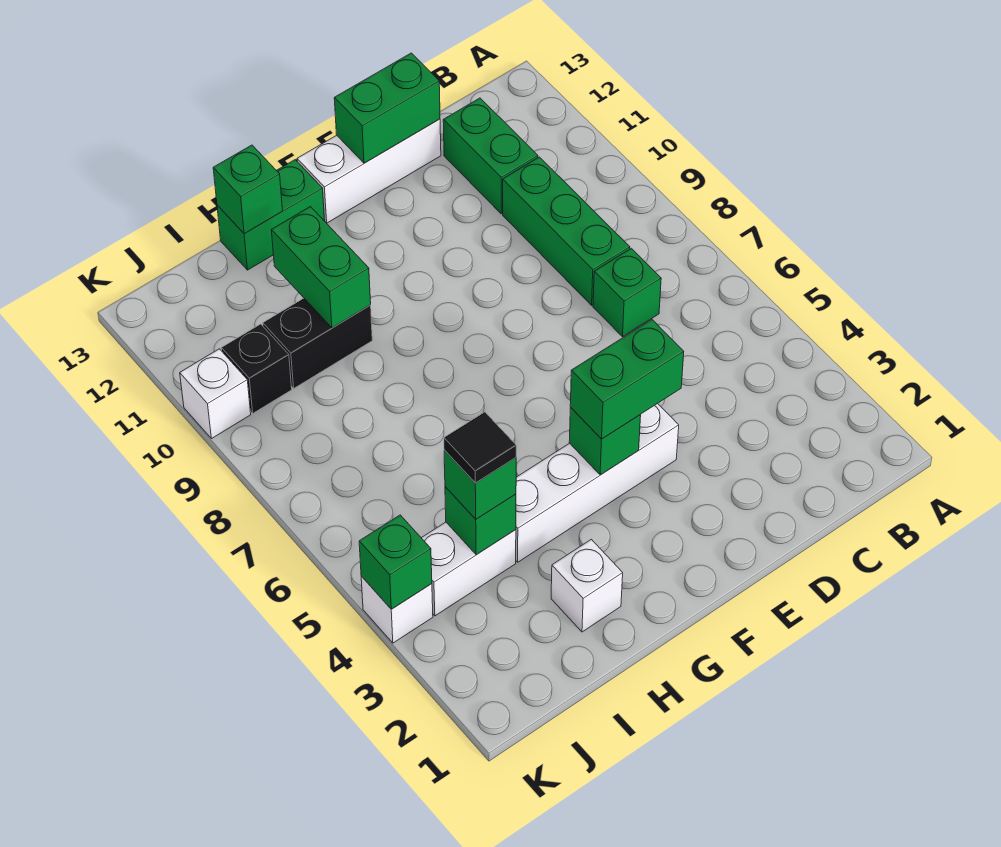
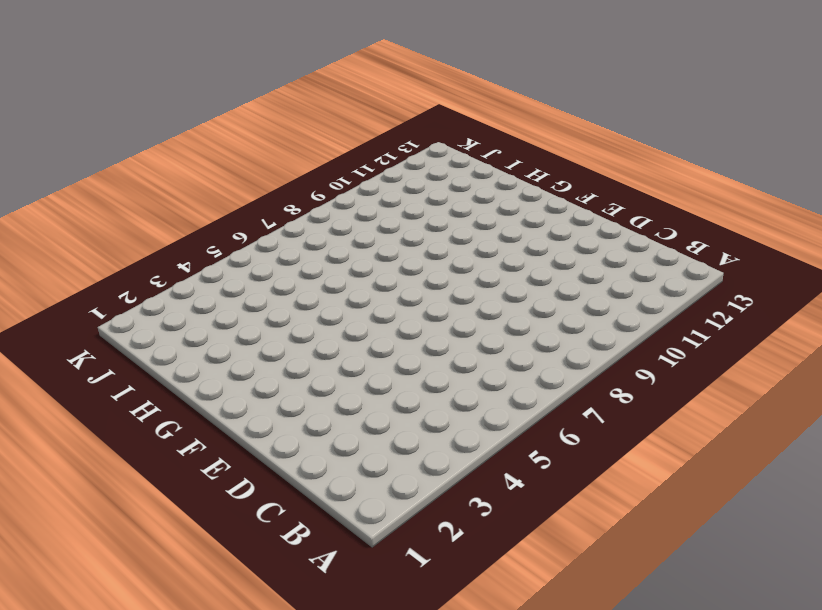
none -> green 1x1 brick [593,248,661,337]
none -> green 1x3 brick [503,157,630,305]
none -> green 1x2 brick [443,98,538,214]

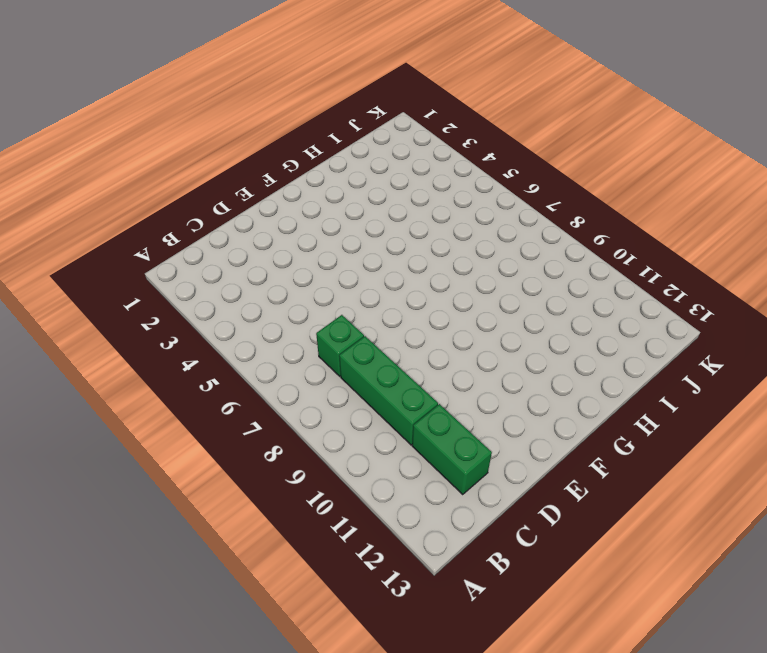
none -> white 1x3 brick [297,119,441,223]
none -> white 1x4 brick [516,403,679,562]
none -> green 1x2 brick [217,160,325,270]

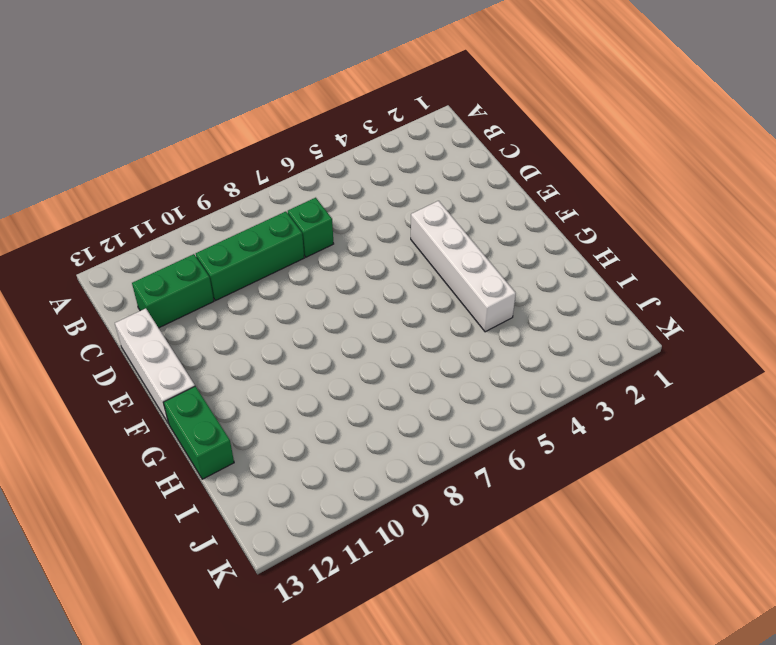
none -> white 1x1 brick [551,539,623,632]
none -> black 1x2 brick [263,298,372,388]
none -> white 1x2 brick [422,522,516,616]

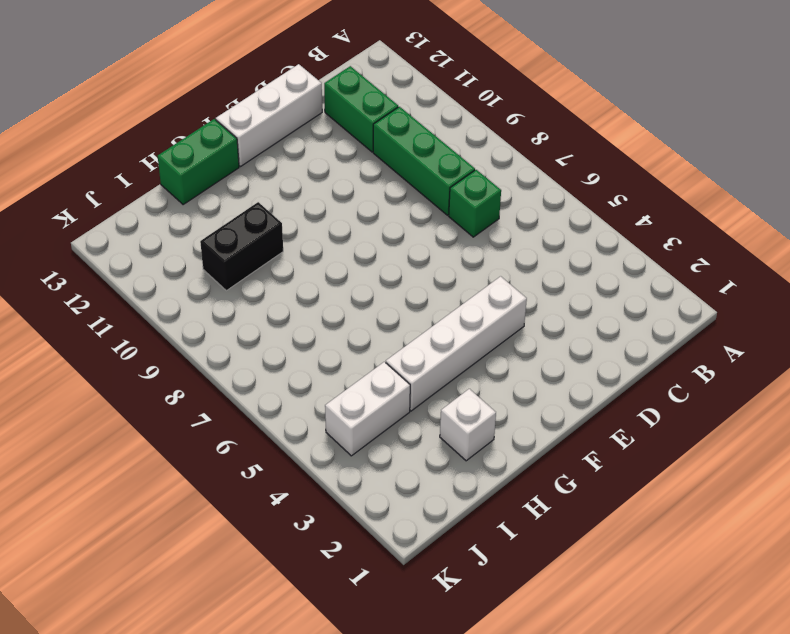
none -> black 1x1 brick [222,324,292,413]
none -> white 1x1 brick [361,576,433,643]
none -> white 1x1 brick [180,349,251,439]

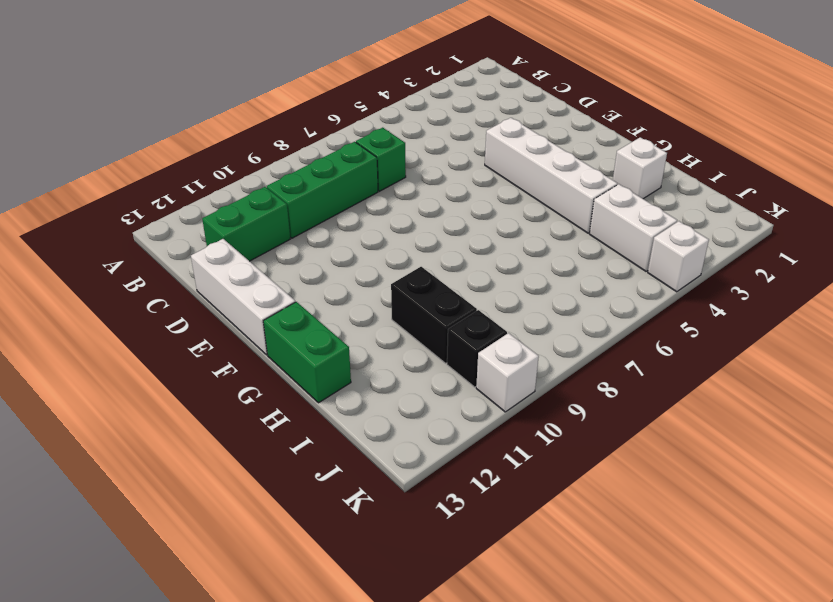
none -> green 1x2 brick [334,53,440,163]
none -> green 1x1 brick [569,408,641,475]
none -> green 1x2 brick [271,207,371,328]

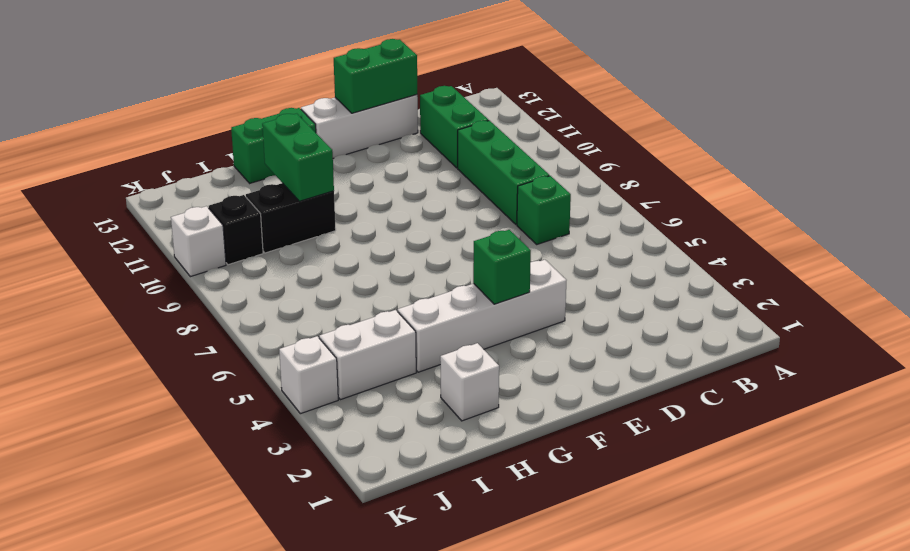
none -> green 1x1 brick [213,145,282,234]
none -> green 1x1 brick [445,487,516,555]
none -> green 1x1 brick [359,515,432,609]

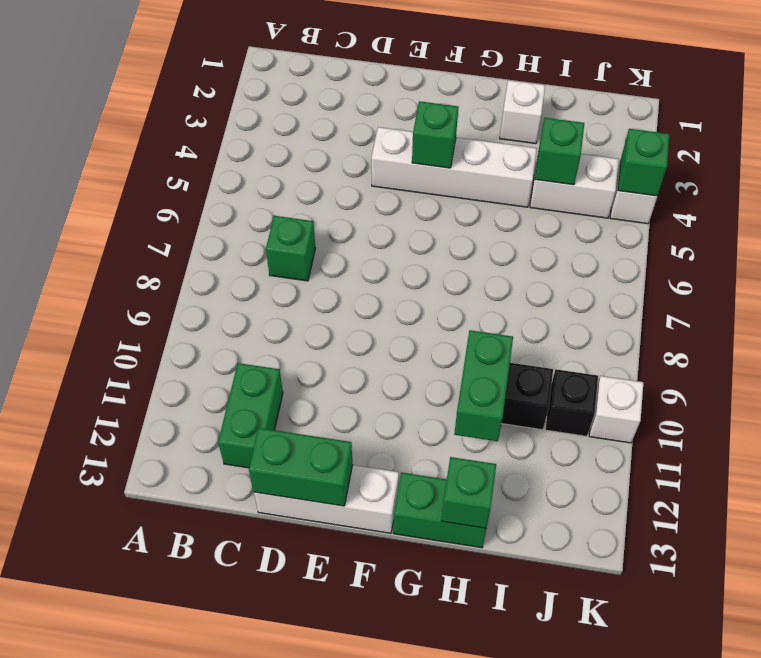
none -> green 1x3 brick [503,157,630,305]
none -> green 1x2 brick [570,320,684,439]
none -> green 1x1 brick [444,450,516,519]

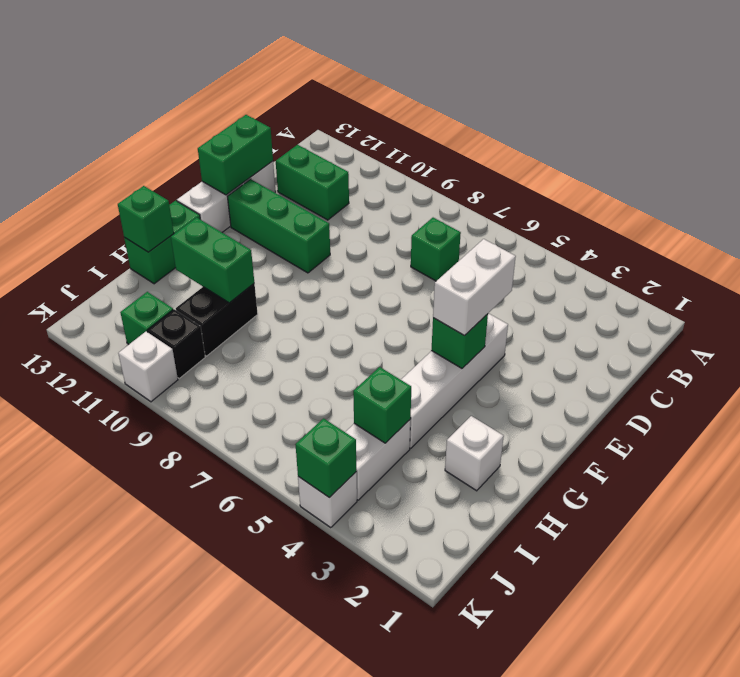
white 1x2 brick [433,239,516,336] -> green 1x2 brick [570,320,684,439]
green 1x3 brick [227,179,330,273] -> green 1x3 brick moved to [503,157,630,305]
green 1x1 brick [120,292,173,344] -> green 1x1 brick moved to [444,450,516,519]
none -> black 1x1 tile [444,412,516,483]

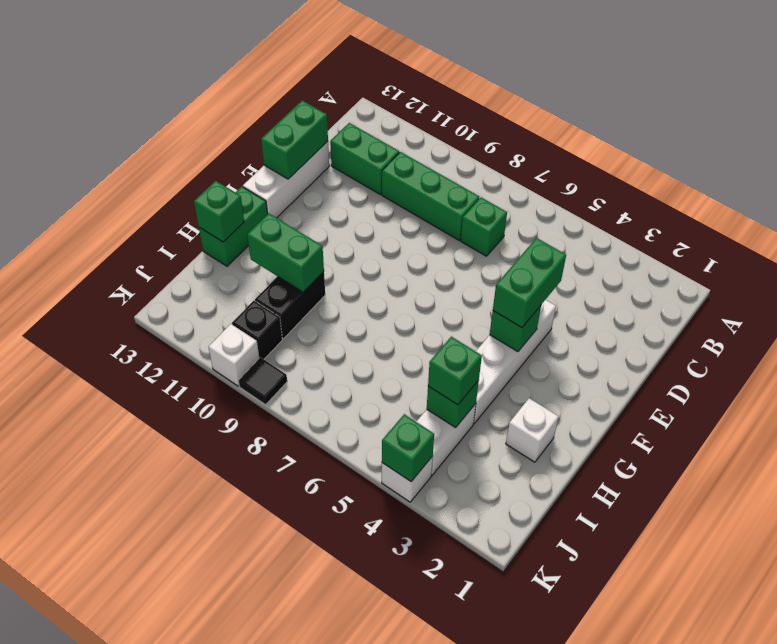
black 1x1 tile [239,357,287,405] -> black 1x1 tile moved to [444,412,516,483]

